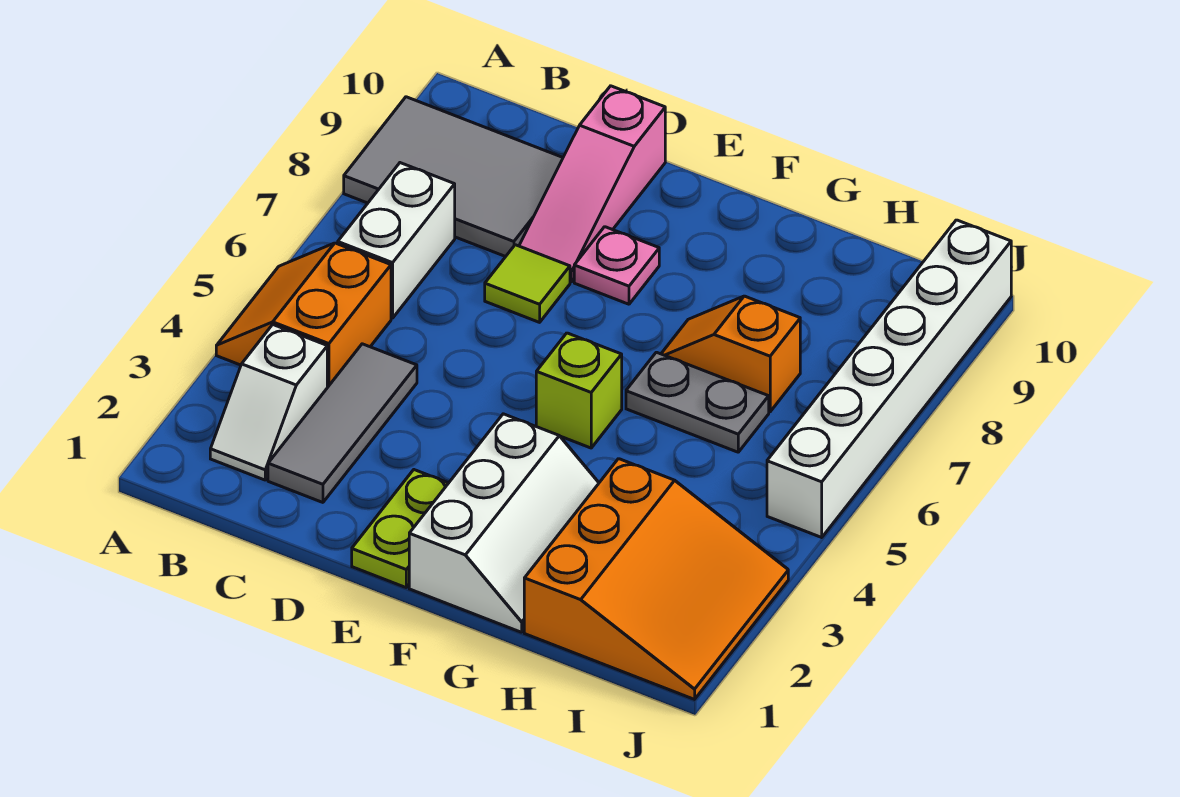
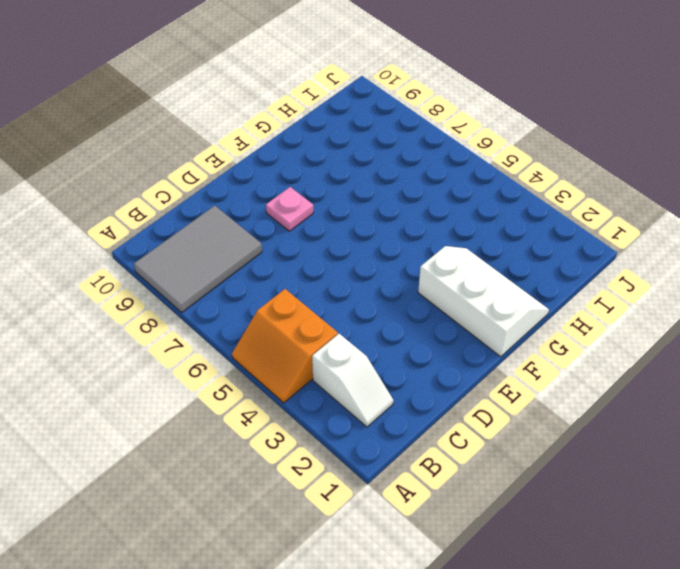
none -> white 1x2 brick [338,163,455,318]
none -> grey 1x3 tile [268,344,417,502]
none -> lime 1x1 tile [485,245,570,322]

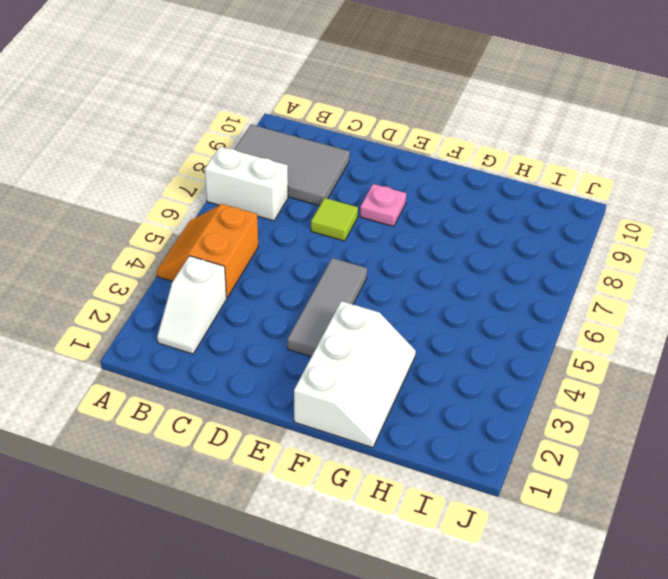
white 1x2 brick [205,147,288,221] -> white 1x2 brick turned to [338,163,455,318]
grey 1x3 tile [287,258,367,357] -> grey 1x3 tile moved to [268,344,417,502]
none -> pink 1x3 slope [519,86,665,282]
none -> lime 1x2 plate [352,470,448,587]
none -> lime 1x1 brick [536,333,622,448]

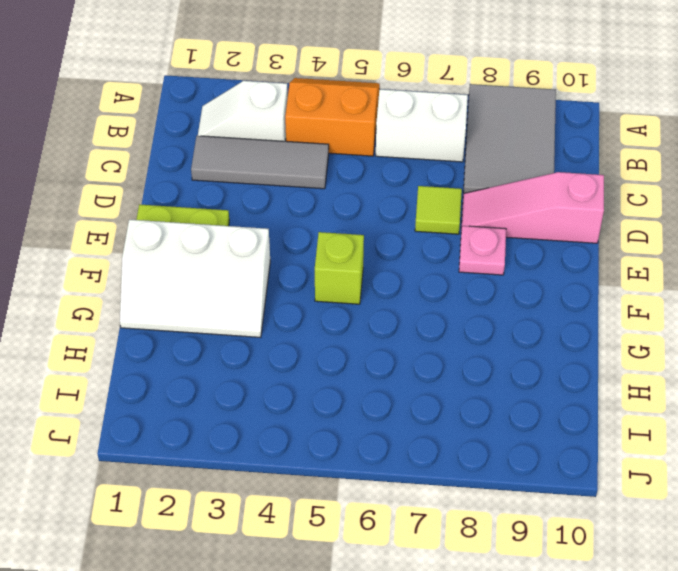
none -> grey 1x2 plate [626,352,769,452]
none -> orange 1x2 slope [661,296,800,412]
none -> orange 3x3 slope [524,459,788,699]

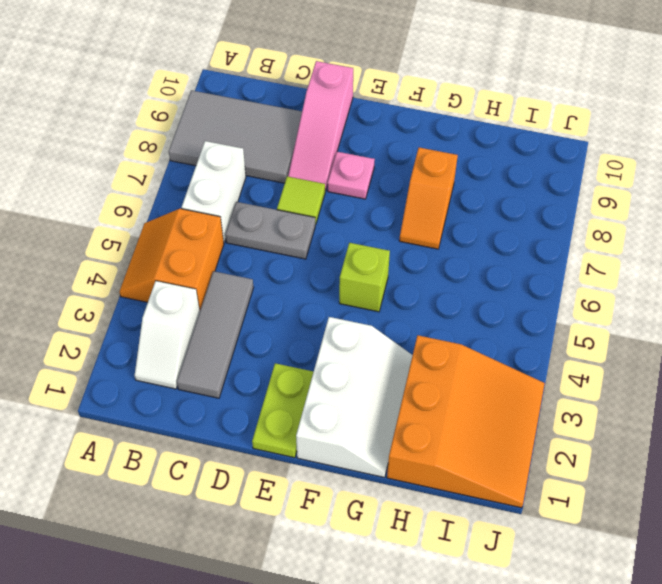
grey 1x2 plate [225,202,315,259] -> grey 1x2 plate moved to [626,352,769,452]
orange 1x2 slope [399,148,458,249] -> orange 1x2 slope turned to [661,296,800,412]
none -> white 1x6 brick [767,220,1011,537]

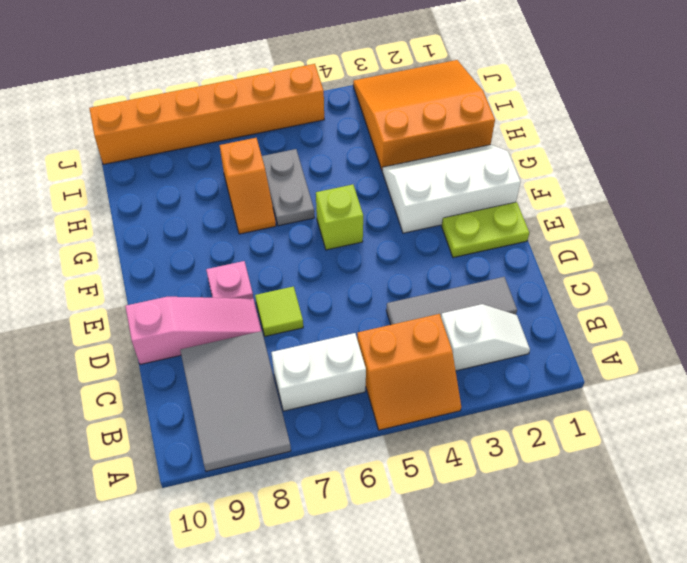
orange 1x6 brick [89,64,324,164] -> white 1x6 brick [767,220,1011,537]

